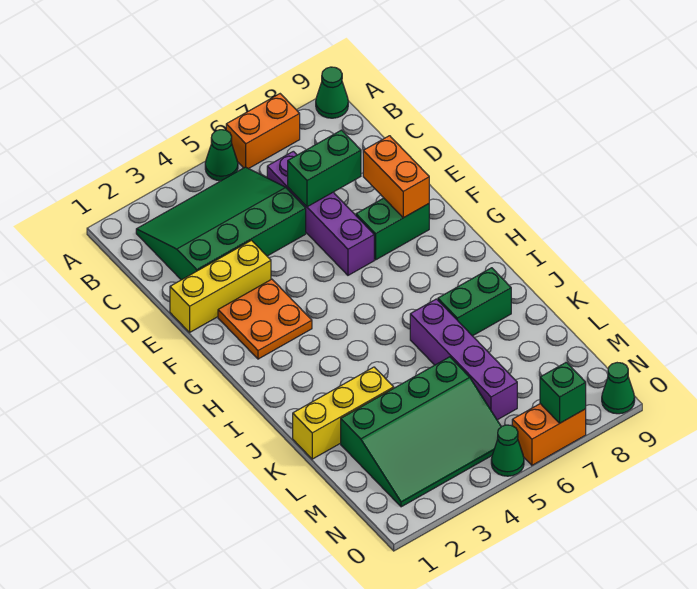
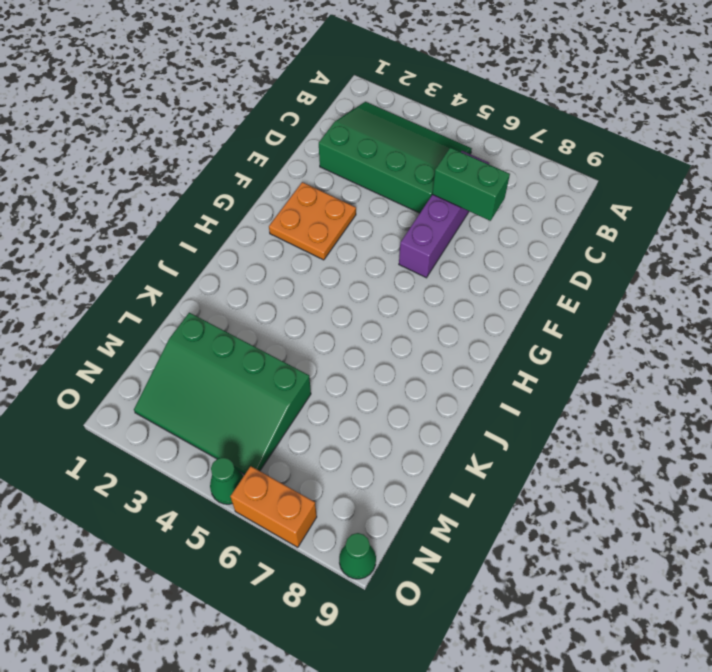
none -> green 1x1 cone [205,130,238,181]
none -> orange 1x2 brick [226,94,300,169]
none -> green 1x1 cone [316,67,348,118]

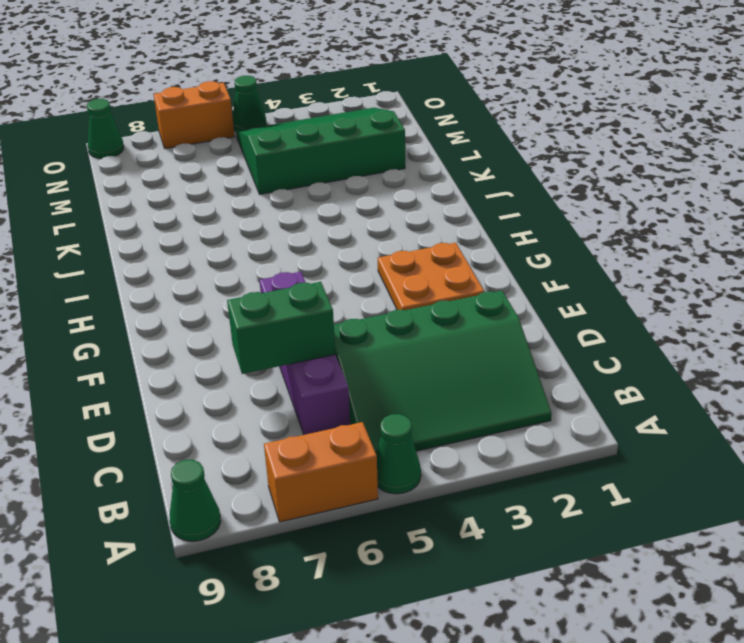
none -> yellow 1x3 brick [170,240,271,332]
none -> green 1x2 brick [356,198,429,260]
none -> purple 1x4 brick [410,299,517,420]

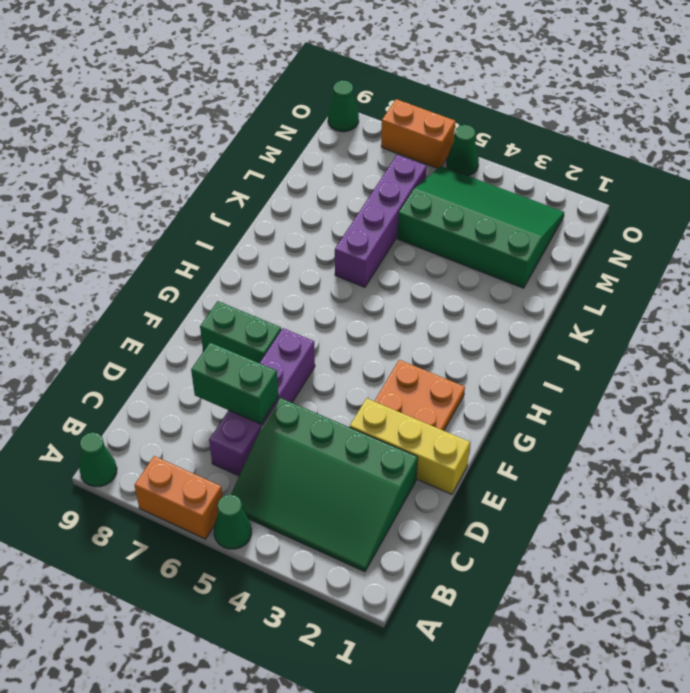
none -> green 1x2 brick [438,268,511,336]
none -> yellow 1x3 brick [293,367,394,459]
none -> orange 1x2 brick [363,136,429,218]

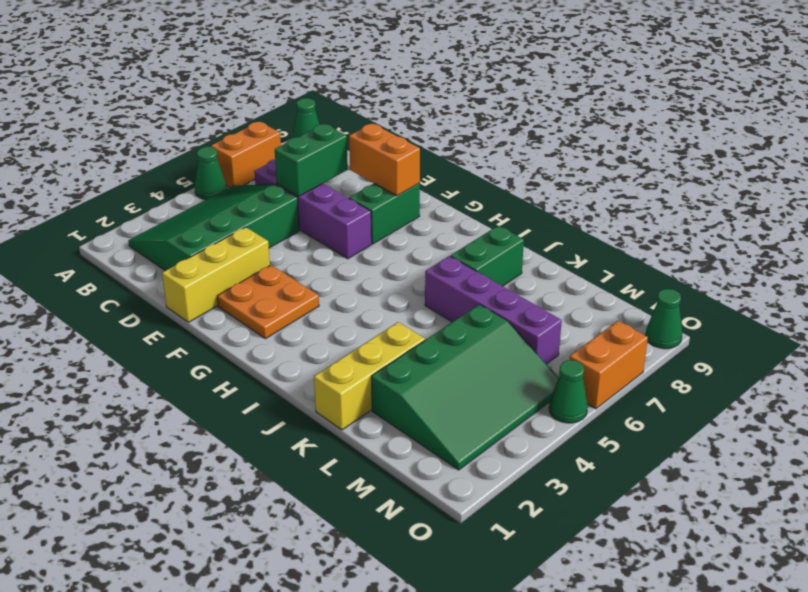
none -> green 1x1 brick [540,362,586,423]

